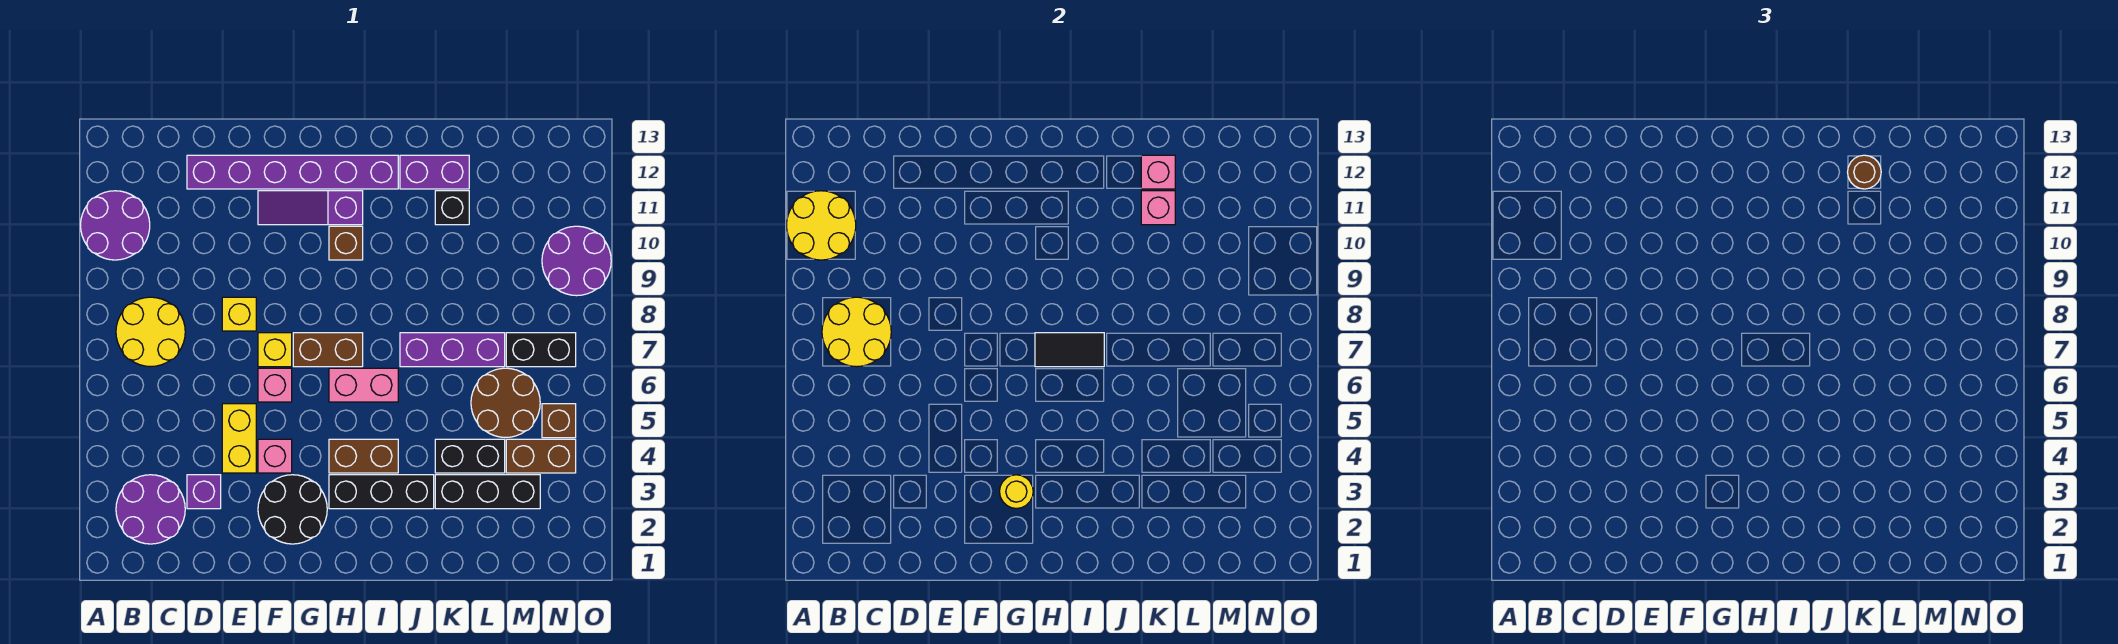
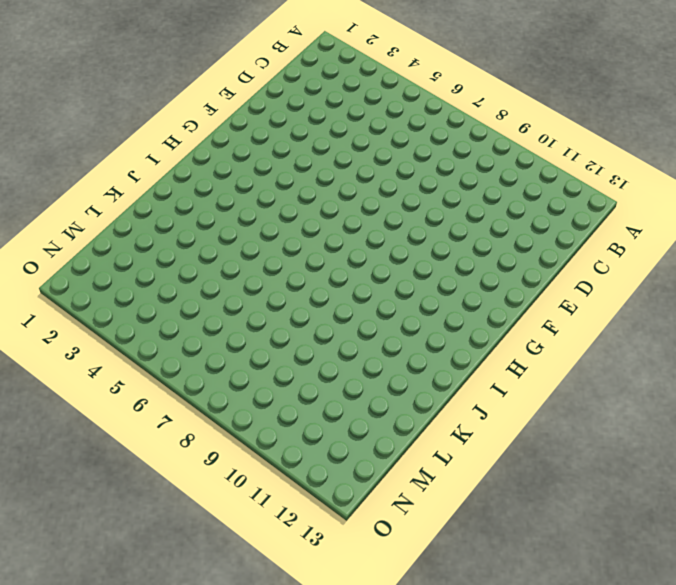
none -> purple 2x2 round brick [81,191,150,260]
none -> purple 2x2 round brick [116,475,185,544]
none -> yellow 2x2 round brick [116,297,185,367]
none -> purple 1x1 brick [187,475,221,509]

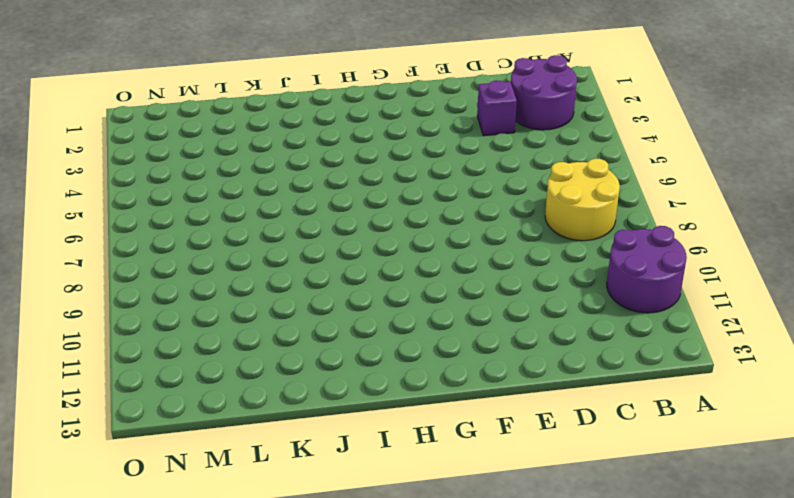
none -> purple 1x6 brick [187,155,398,189]
none -> yellow 1x2 brick [222,404,256,473]
none -> yellow 1x1 brick [222,297,256,331]
none -> black 2x2 round brick [258,475,327,544]

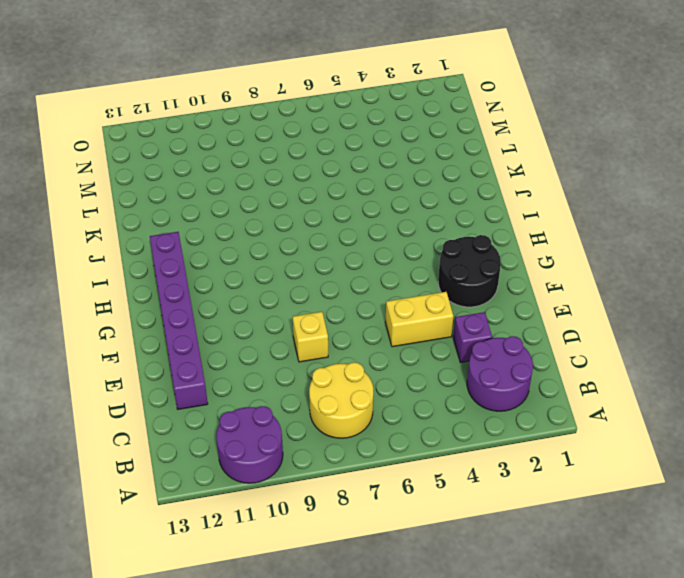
none -> pink 1x1 brick [258,439,292,473]
none -> pink 1x1 brick [258,368,292,402]
none -> yellow 1x1 brick [258,333,292,367]
none -> purple 1x3 slope [258,191,363,225]

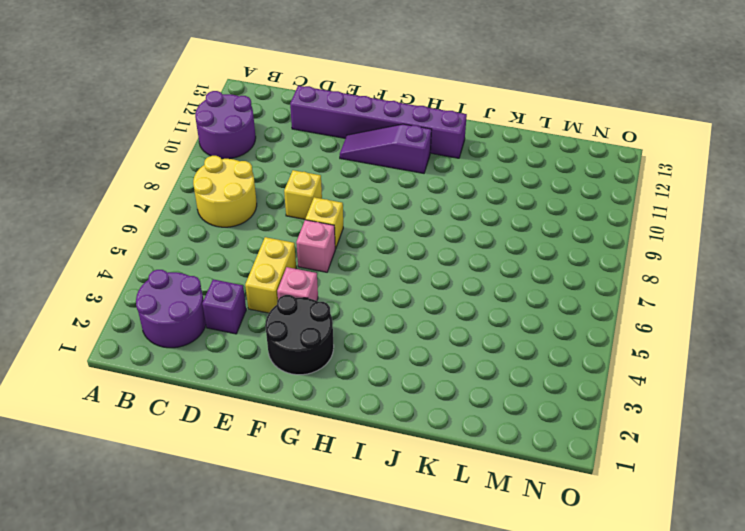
none -> brown 1x2 brick [293,333,363,367]
none -> black 1x3 brick [329,475,434,509]
none -> brown 1x2 brick [329,439,398,473]
none -> pink 1x2 brick [329,368,398,402]

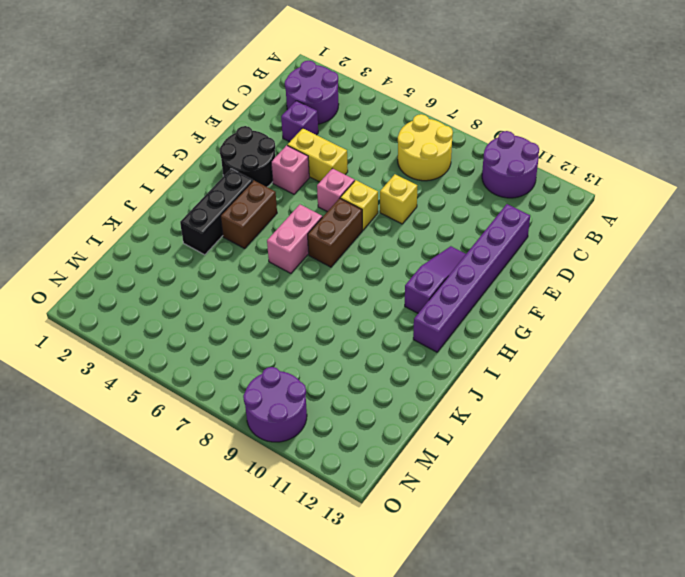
none -> brown 1x1 brick [329,226,363,260]
none -> purple 1x3 brick [400,333,505,367]
none -> purple 1x2 brick [400,155,469,189]
none -> black 1x3 brick [435,475,540,509]

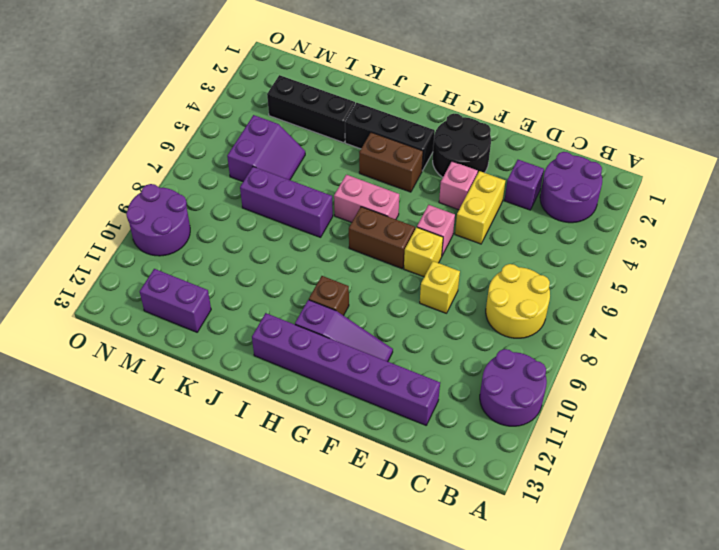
purple 2x2 slope [227,115,305,181] -> brown 2x2 round brick [471,368,540,438]
purple 1x2 brick [140,269,211,332] -> purple 1x2 brick moved to [400,155,469,189]
none -> black 1x2 brick [435,439,505,473]
none -> black 1x1 brick [435,191,469,225]
none -> brown 1x2 brick [506,439,576,473]
none -> black 1x2 brick [506,333,576,367]

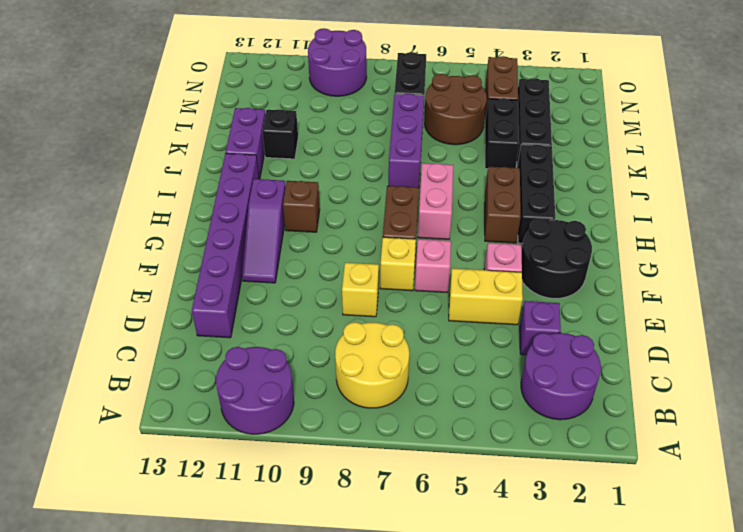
none -> brown 1x1 brick [542,404,576,438]
none -> yellow 2x2 round brick [787,191,856,260]
none -> yellow 2x2 round brick [822,297,891,367]
none -> yellow 1x1 round brick [1000,475,1033,508]

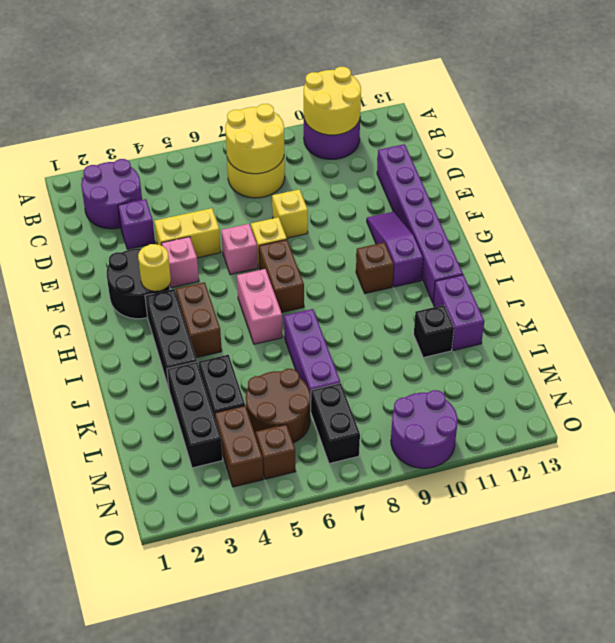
none -> black 1x2 tile [1035,333,1104,367]
none -> pink 1x1 brick [1141,191,1175,225]
none -> pink 1x1 brick [1141,155,1175,189]
none -> brown 1x1 round brick [1848,155,1881,189]

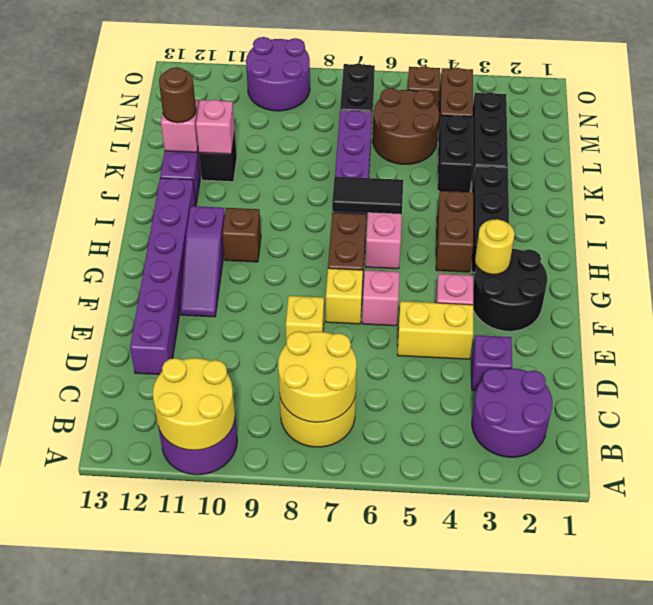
black 1x2 tile [332,177,403,214] -> black 1x2 tile turned to [1035,333,1104,367]

